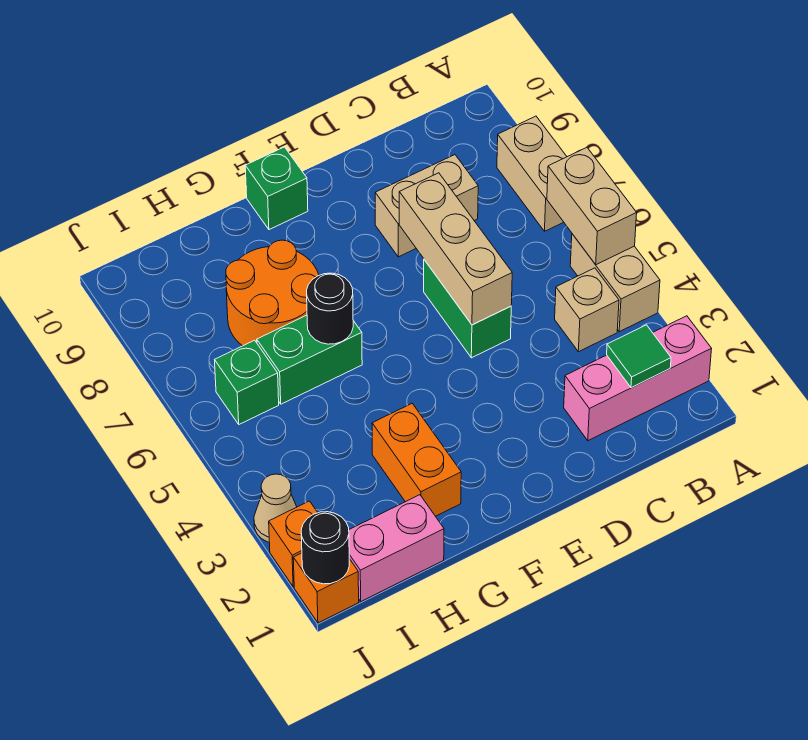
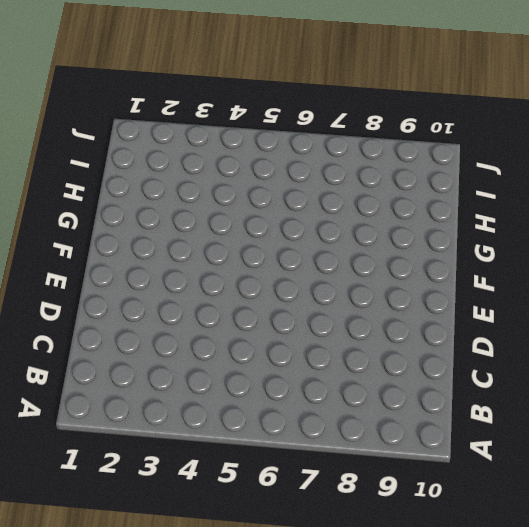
none -> pink 1x3 brick [564,316,711,441]
none -> tan 1x2 brick [570,234,660,332]
none -> tan 1x2 brick [497,116,567,231]

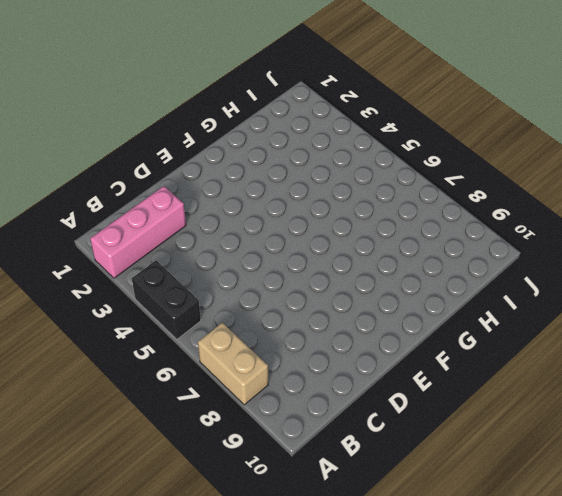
black 1x2 brick [132,261,201,339] -> tan 1x2 brick [570,234,660,332]
none -> tan 1x1 brick [555,268,619,352]
none -> tan 1x2 brick [375,155,478,257]
none -> green 1x2 brick [424,260,511,358]

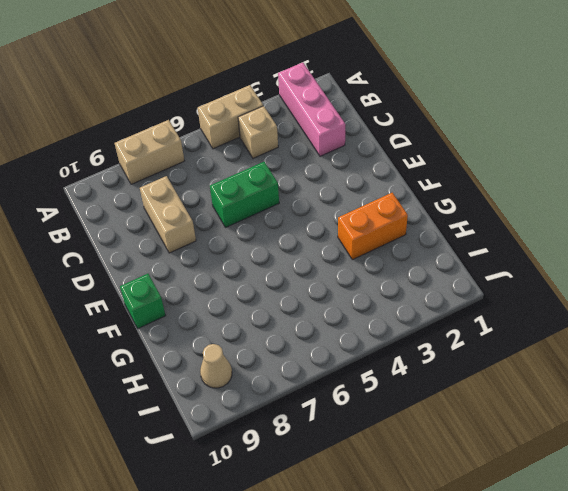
tan 1x1 cone [200,344,232,388] -> tan 1x1 cone moved to [254,474,297,542]
none -> green 1x2 brick [257,315,362,404]
none -> orange 2x2 round brick [226,240,319,346]
none -> pink 1x2 brick [349,495,444,601]

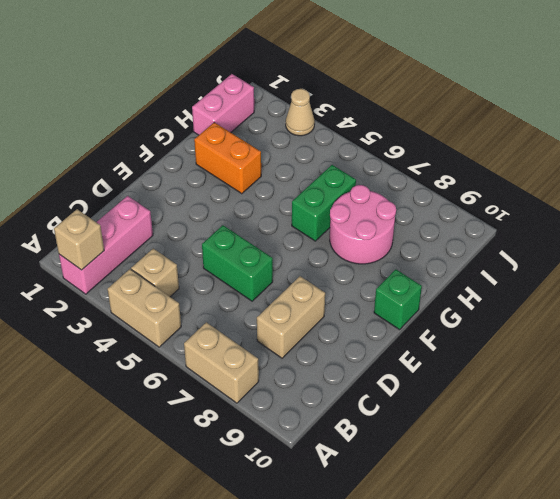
tan 1x1 brick [54,209,104,270] -> none
pink 2x2 round brick [330,185,396,264] -> orange 2x2 round brick [226,240,319,346]
none -> green 1x1 brick [215,340,279,424]
none -> orange 1x1 brick [293,553,359,623]
none -> orange 1x1 brick [269,501,318,587]

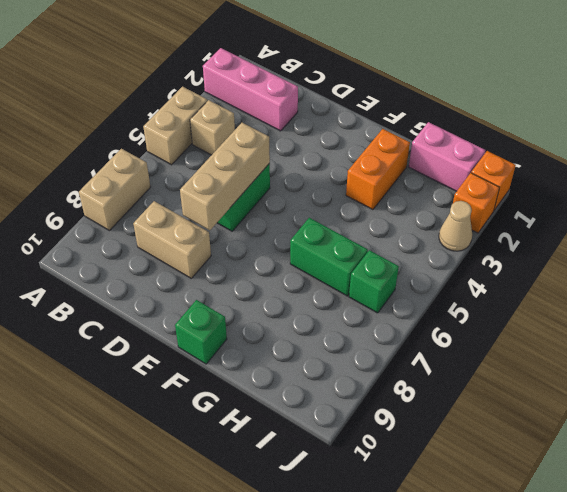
none -> orange 2x2 round brick [226,240,319,346]
none -> tan 1x2 brick [547,148,637,265]
none -> green 1x1 tile [607,325,671,388]

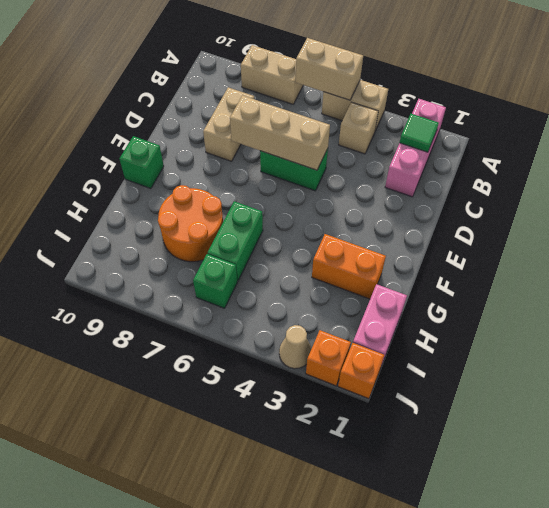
none -> black 1x1 round brick [307,273,353,344]
none -> black 1x1 round brick [301,512,349,584]

